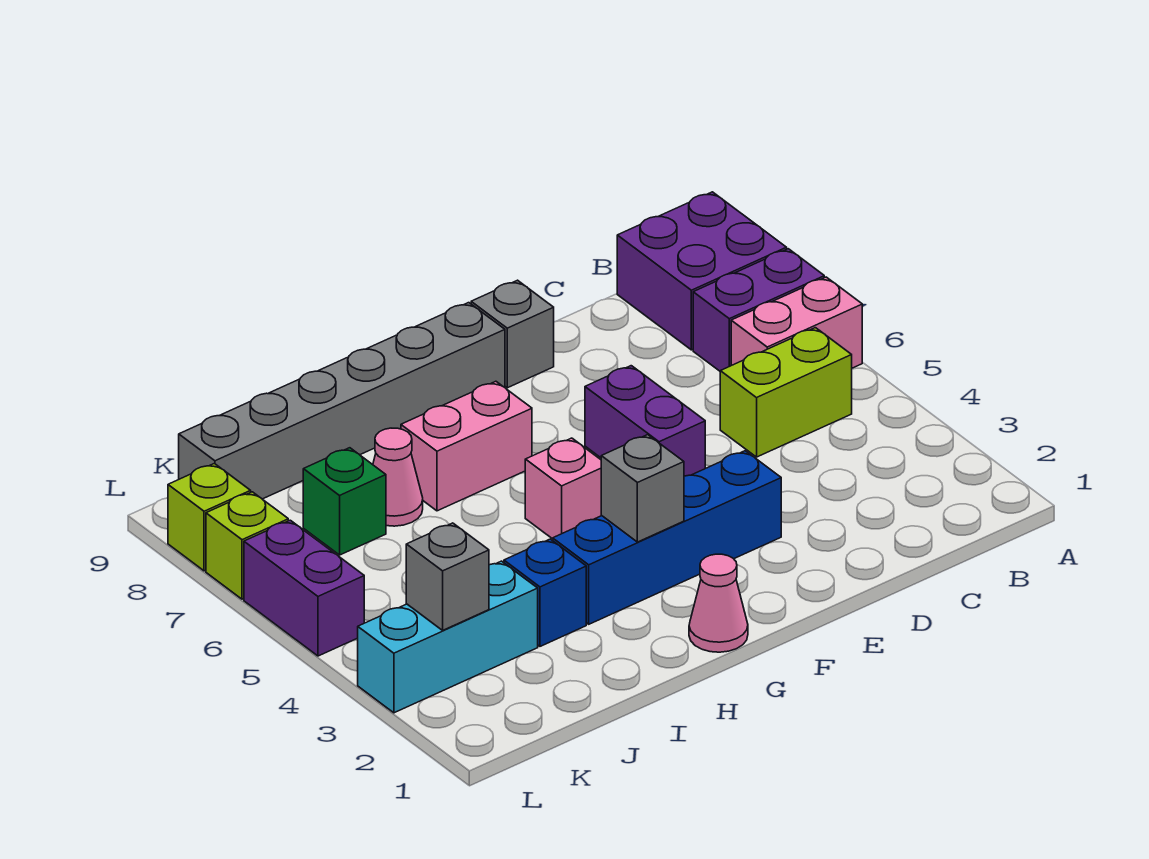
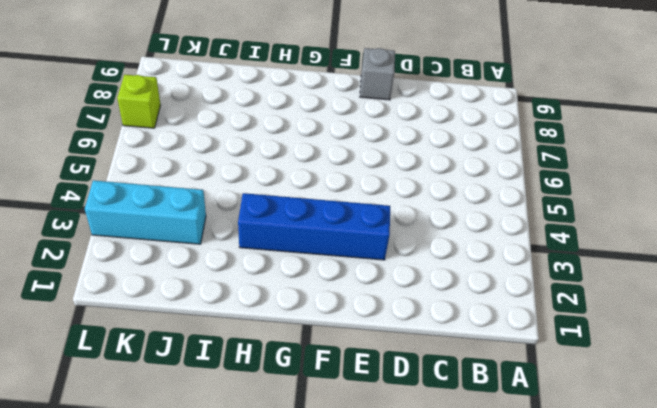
none -> pink 1x2 brick [731,277,862,368]
none -> purple 1x2 brick [693,249,824,371]
none -> purple 2x2 brick [617,192,787,350]

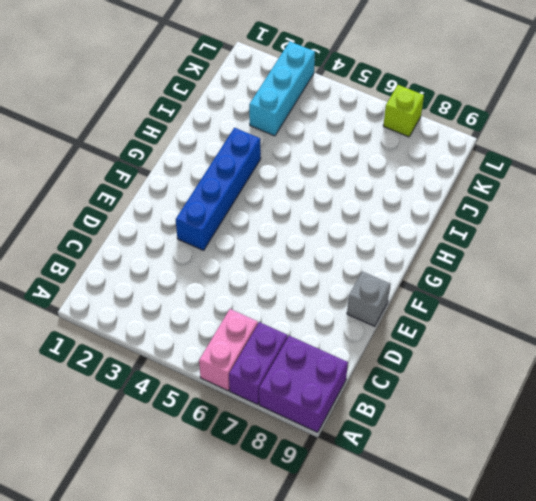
none -> lime 1x2 brick [720,328,852,457]
none -> purple 1x2 brick [585,366,705,476]
none -> grey 1x6 brick [179,303,505,499]

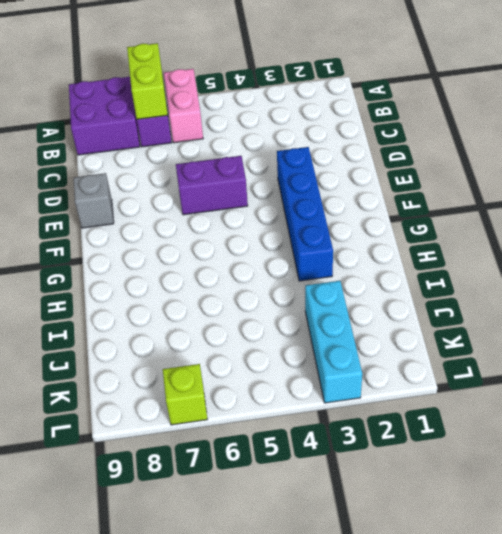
lime 1x2 brick [127,43,168,119] -> lime 1x2 brick moved to [720,328,852,457]
none -> grey 1x6 brick [179,303,505,499]
none -> pink 1x1 cone [689,554,748,652]
none -> pink 1x1 brick [525,438,602,539]

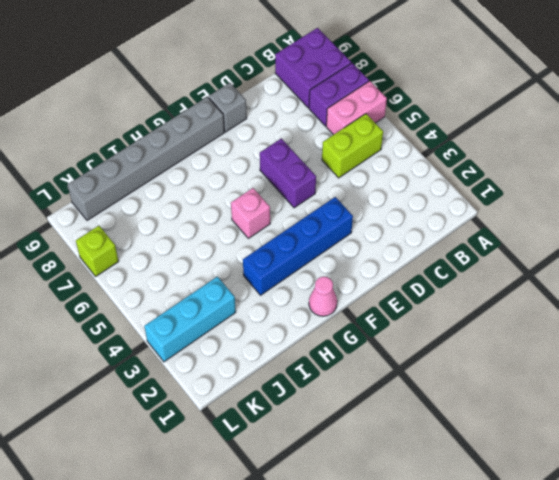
none -> pink 1x2 brick [401,381,532,511]
none -> blue 1x1 brick [504,539,586,646]
none -> pink 1x1 cone [373,428,423,526]

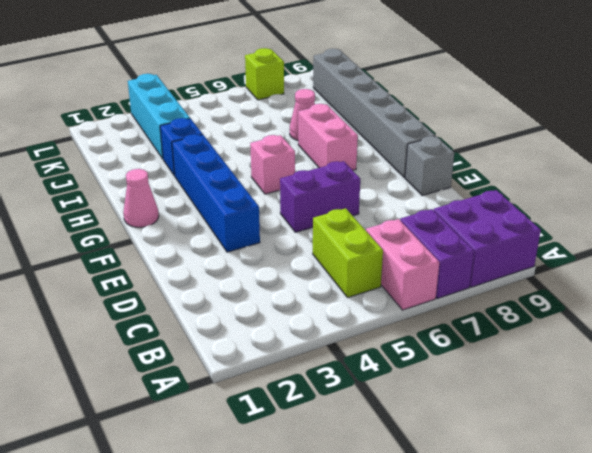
none -> green 1x1 brick [303,448,386,555]
none -> purple 1x2 brick [244,520,364,656]
none -> lime 1x1 brick [168,463,251,571]

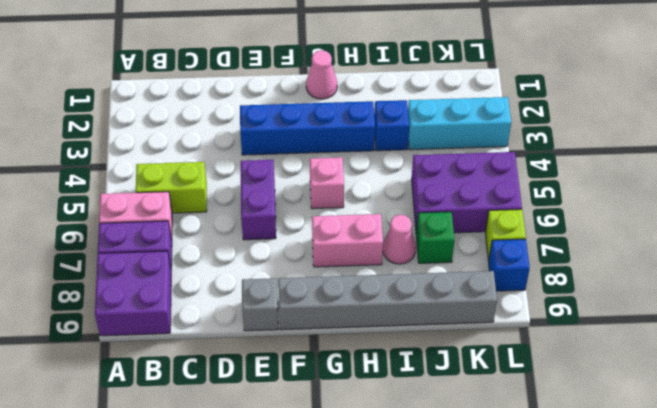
purple 2x3 brick [412,152,522,233] -> purple 1x2 brick [244,520,364,656]
blue 1x1 brick [489,239,530,291] -> lime 1x1 brick [168,463,251,571]
none -> grey 1x1 brick [601,435,684,542]
none -> grey 1x1 brick [406,523,489,630]

